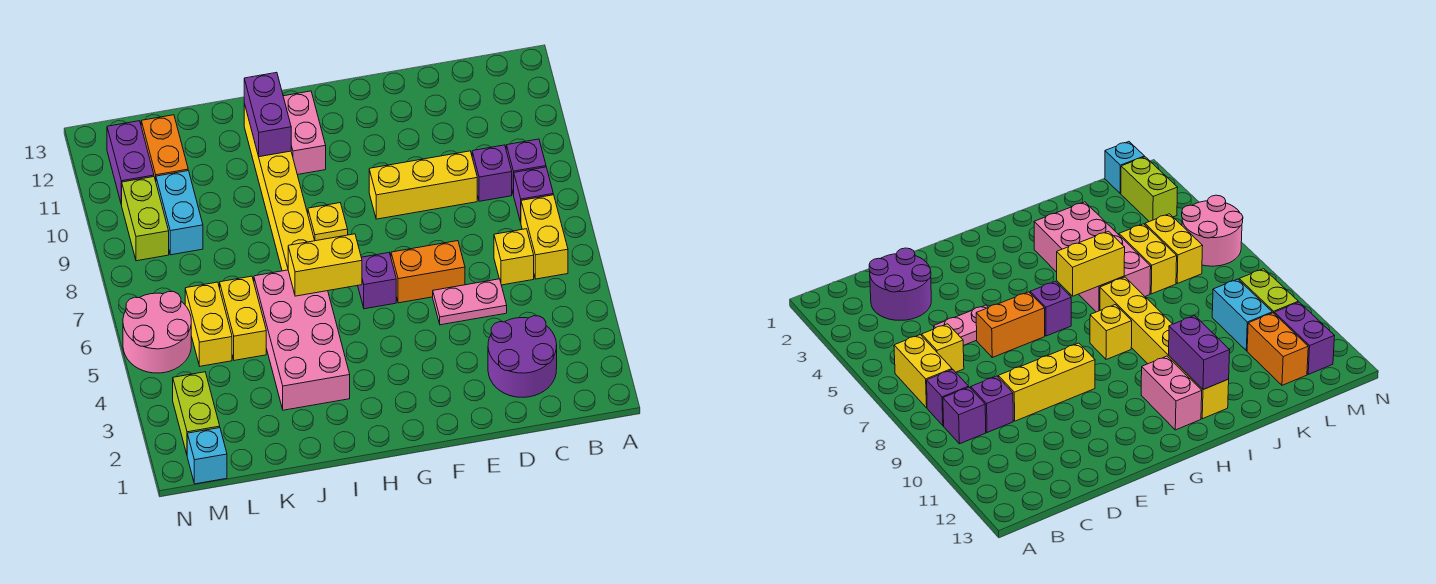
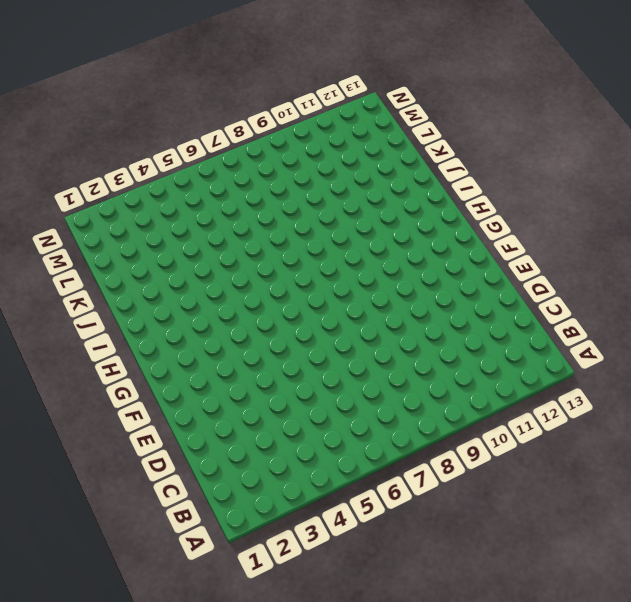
none -> yellow 1x2 brick [521,195,568,279]
none -> purple 1x1 brick [514,167,553,222]
none -> purple 1x1 brick [506,139,546,195]

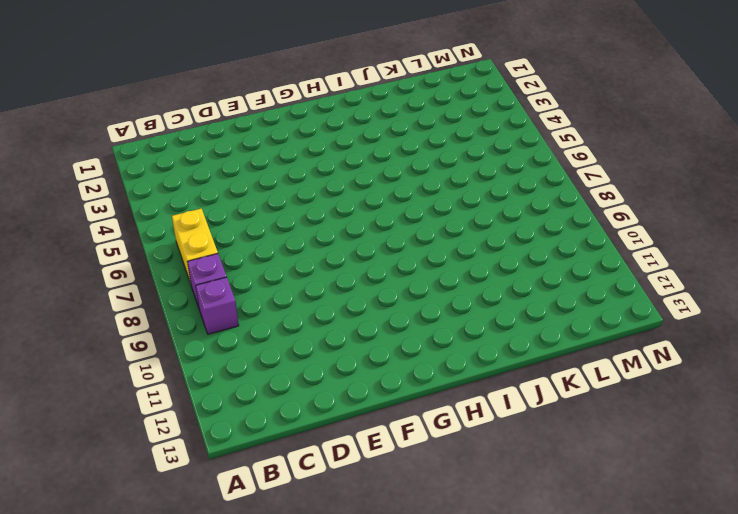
none -> purple 2x2 round brick [488,316,557,397]
none -> yellow 1x1 brick [494,229,534,285]
none -> purple 1x1 brick [472,145,512,201]

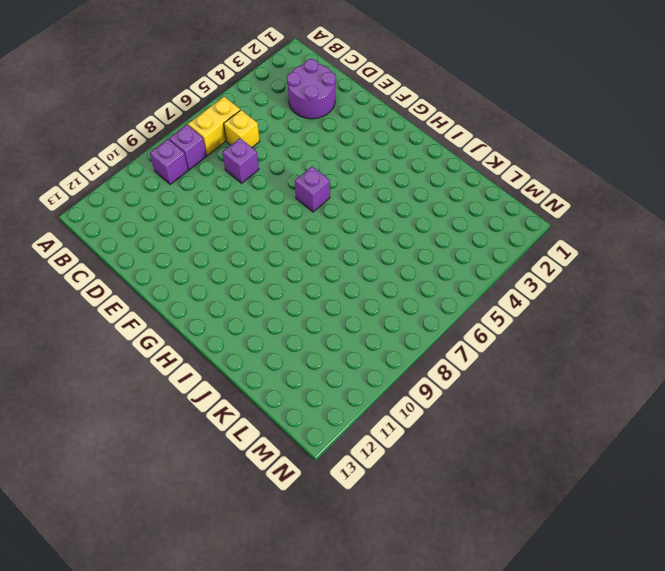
purple 1x1 brick [222,138,259,183] -> purple 1x1 brick moved to [472,145,512,201]
none -> pink 1x2 plate [433,279,507,325]
none -> yellow 1x3 brick [369,151,477,219]
none -> orange 1x2 brick [391,241,465,303]

